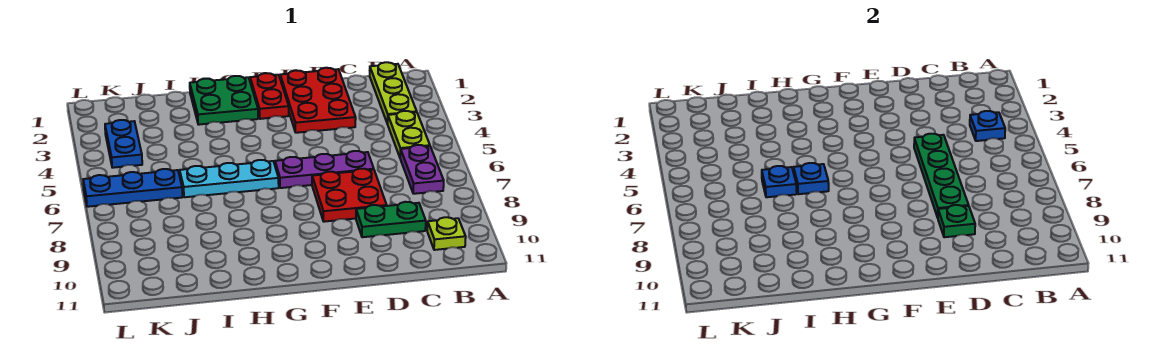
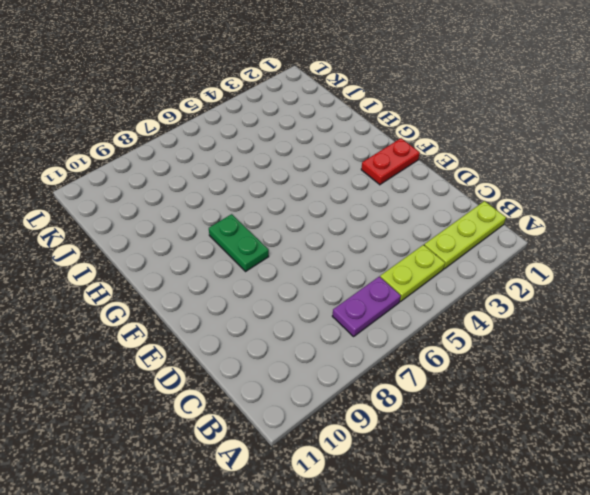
green 1x2 plate [209,214,269,271] -> green 1x2 plate moved to [356,202,426,237]
none -> lime 1x1 plate [427,217,466,250]
none -> red 2x3 plate [280,68,356,133]
none -> purple 1x3 plate [275,151,374,188]

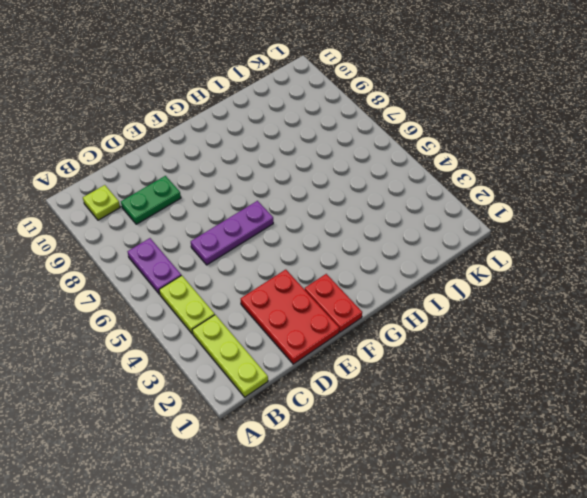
none -> red 2x2 plate [312,169,387,222]
none -> green 2x2 plate [190,76,258,125]
none -> cyan 1x3 plate [180,160,279,197]

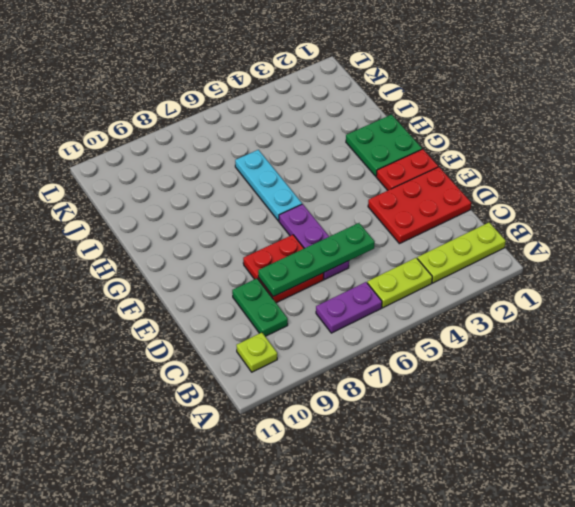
none -> blue 1x3 plate [83,169,182,207]
none -> blue 1x2 plate [105,120,142,168]
none -> blue 1x1 plate [970,111,1005,141]

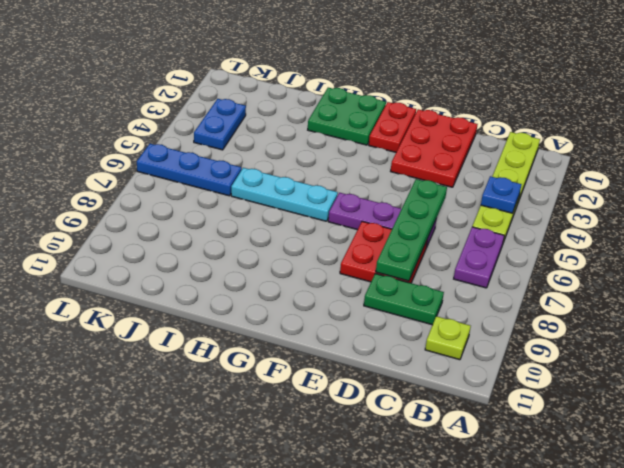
none -> green 1x1 plate [938,205,975,237]
none -> blue 1x1 plate [794,163,829,194]
none -> blue 1x1 plate [762,166,797,197]

